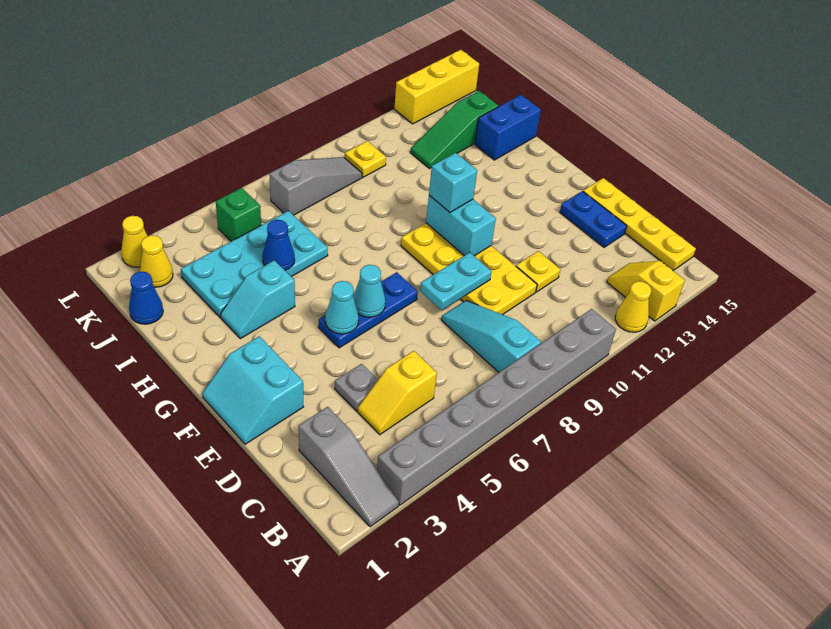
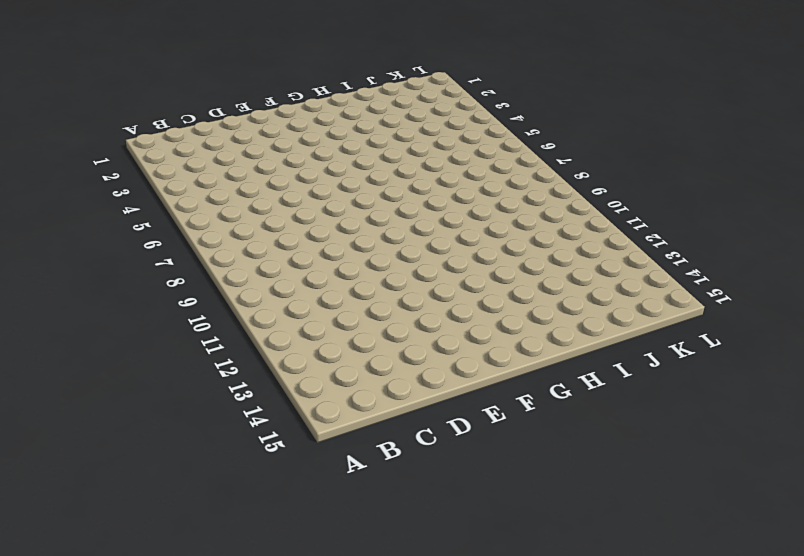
none -> grey 1x3 slope [299,407,399,527]
none -> grey 1x8 brick [377,309,616,505]
none -> yellow 1x1 cone [615,281,651,332]
none -> yellow 1x2 slope [607,261,685,321]

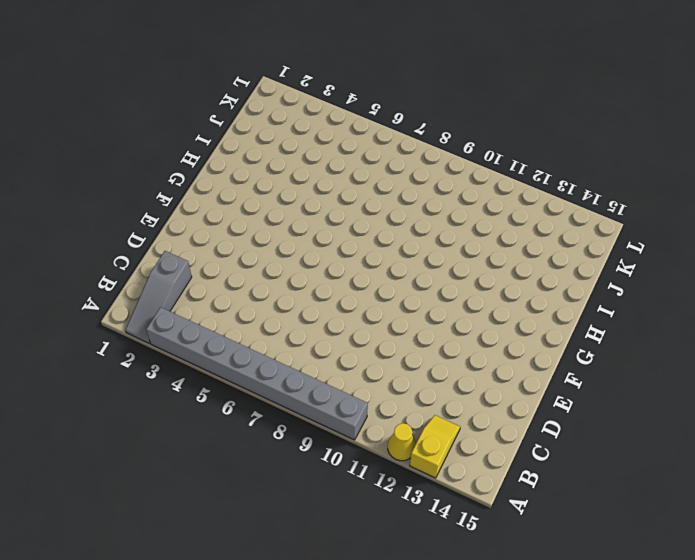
none -> cyan 1x3 slope [442,300,541,372]
none -> yellow 1x4 plate [583,178,696,271]
none -> yellow 1x2 slope [358,351,437,435]
none -> grey 1x1 plate [335,364,378,411]

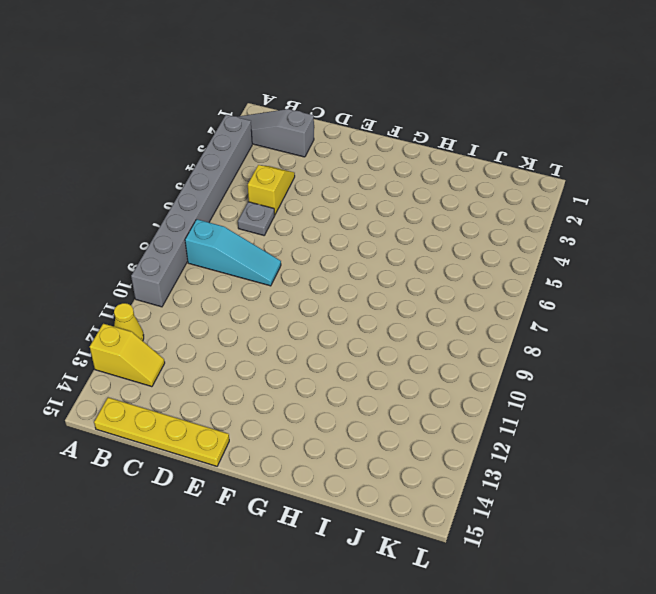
grey 1x1 plate [238,202,274,235] -> grey 1x1 plate moved to [335,364,378,411]
none -> yellow 2x4 plate [401,223,537,315]
none -> yellow 1x1 plate [516,251,560,292]
none -> blue 1x2 plate [560,191,627,247]
none -> cyan 2x2 slope [202,336,304,444]

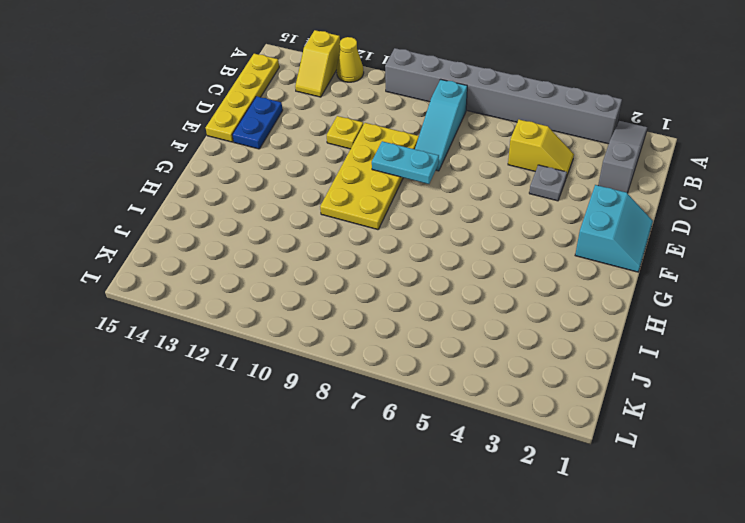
none -> blue 1x3 plate [318,272,418,348]
none -> cyan 1x2 slope [221,260,295,339]
none -> cyan 2x4 plate [181,211,328,317]
none -> blue 1x2 brick [475,95,541,160]

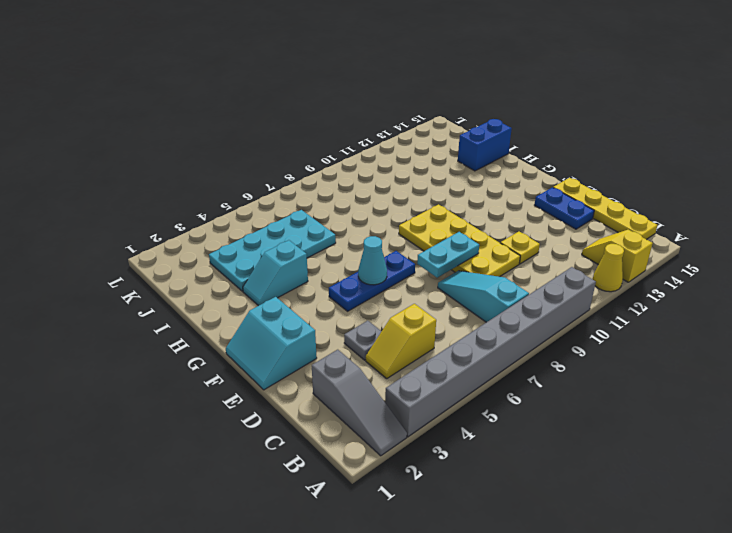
none -> blue 1x1 cone [129,272,163,324]
none -> green 1x3 slope [411,91,498,169]
none -> yellow 1x1 cone [140,235,173,287]
none -> green 1x1 brick [216,188,261,241]

